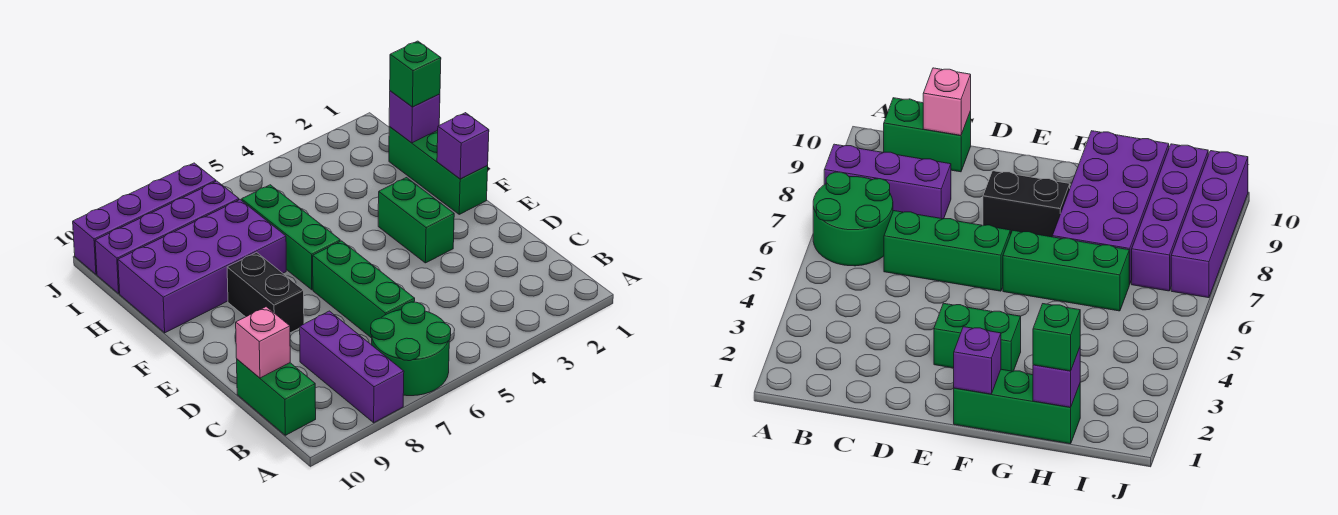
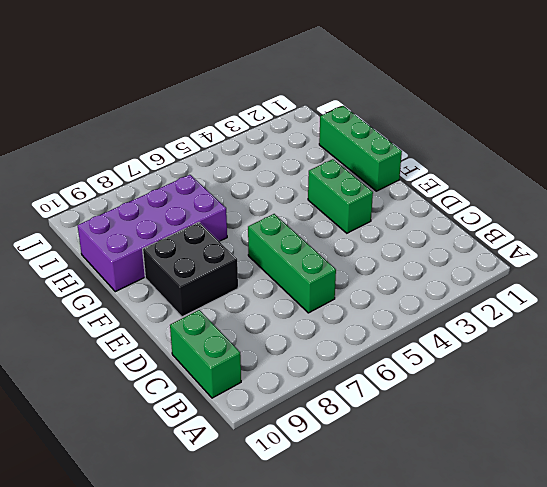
black 2x2 brick [143,222,238,317] -> black 1x2 brick [227,252,304,333]
none -> green 2x2 round brick [371,302,451,396]
none -> purple 1x3 brick [300,311,404,423]
none -> green 1x3 brick [242,185,340,290]

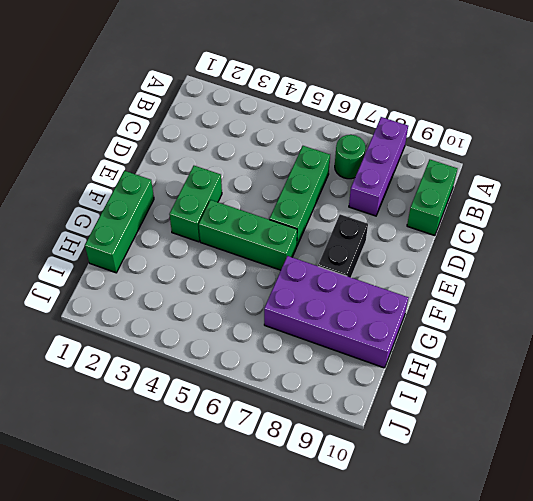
green 1x1 round brick [335,135,366,179] -> green 2x2 round brick [371,302,451,396]
green 1x3 brick [199,200,297,270] -> green 1x3 brick turned to [242,185,340,290]
none -> purple 1x4 brick [95,181,239,293]
none -> purple 1x4 brick [73,163,216,274]
none -> pink 1x1 brick [236,307,290,378]

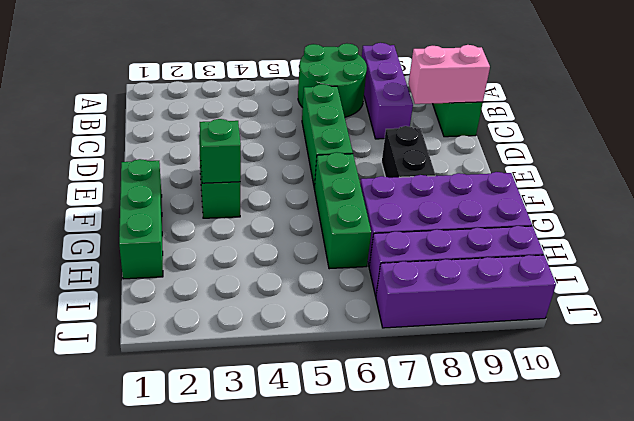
pink 1x2 brick [408,45,490,104] -> pink 1x1 brick [236,307,290,378]
green 1x1 brick [200,119,241,183] -> green 1x1 brick moved to [390,41,441,107]
none -> purple 1x1 brick [437,113,489,179]
none -> purple 1x1 brick [389,91,440,143]

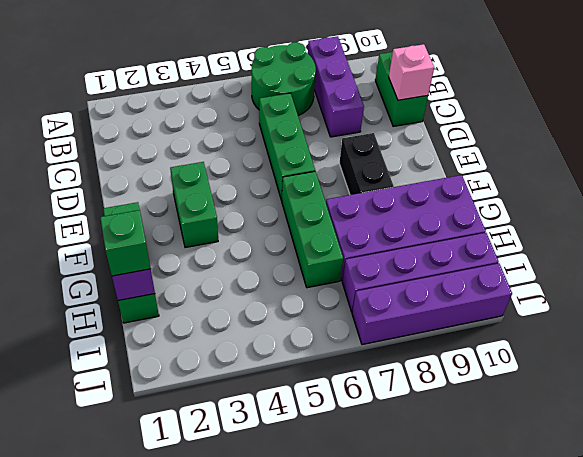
none -> purple 1x1 brick [437,113,489,179]

